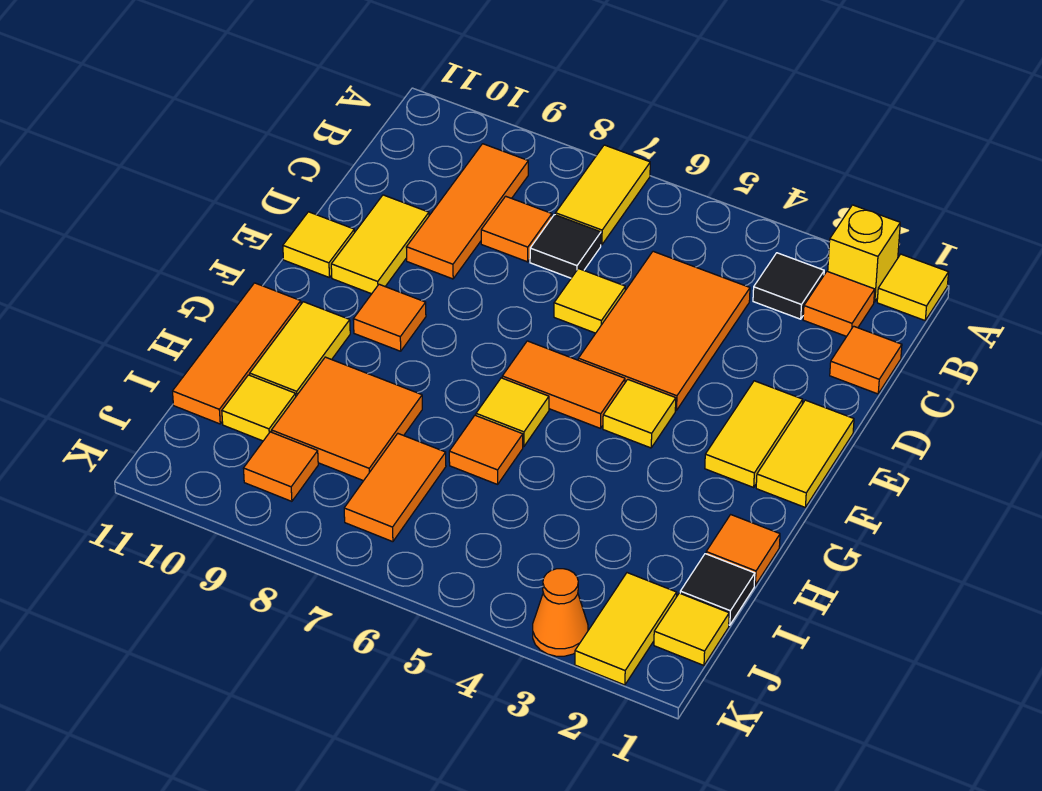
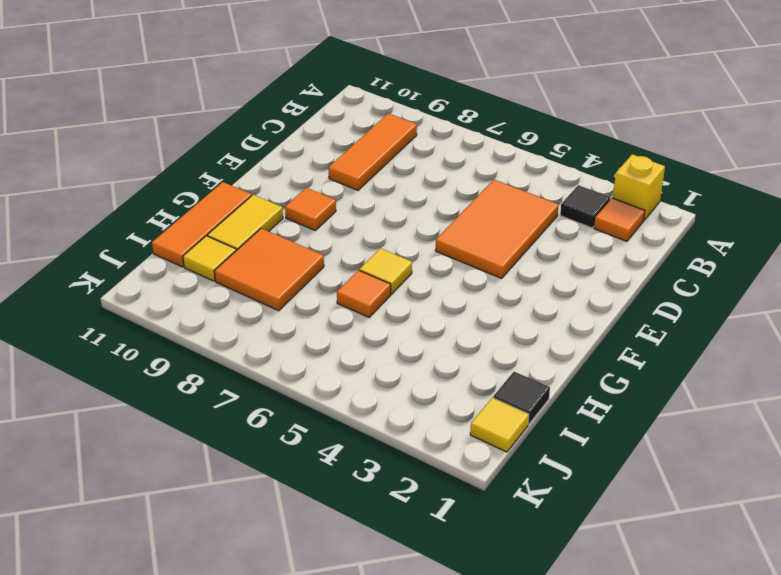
none -> yellow 1x1 tile [877,254,949,320]
none -> yellow 1x2 tile [555,145,650,245]
none -> orange 1x1 tile [830,326,902,394]
none -> black 1x1 tile [530,215,601,278]

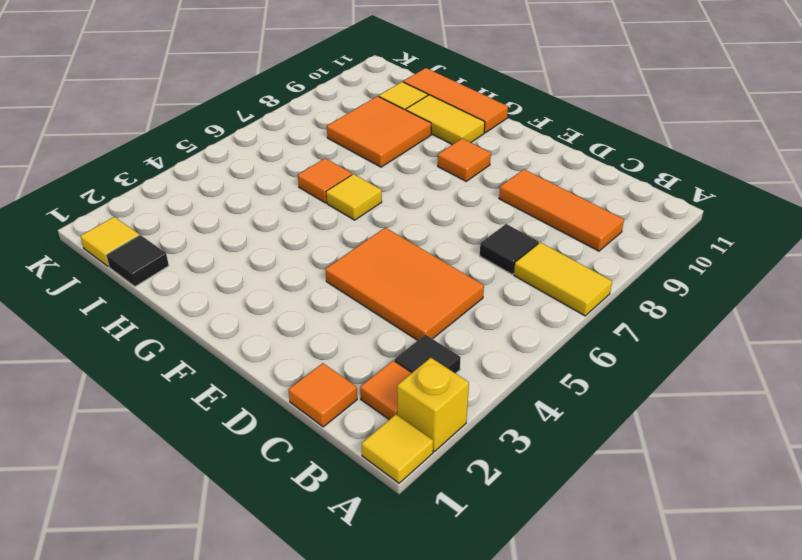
none -> orange 1x1 tile [481,196,552,262]
none -> yellow 1x1 tile [554,269,625,333]
none -> yellow 1x2 tile [331,195,429,294]
none -> yellow 1x2 tile [756,400,854,507]

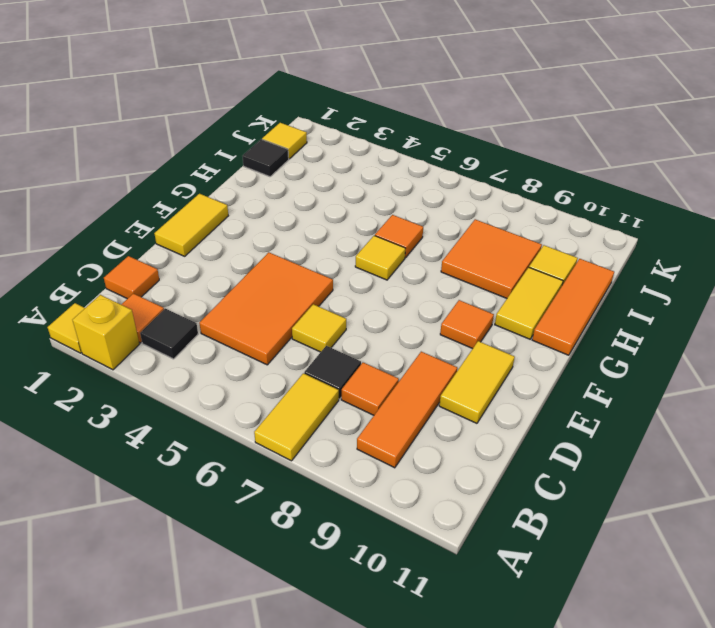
none -> yellow 1x2 tile [705,381,803,487]
none -> yellow 1x1 tile [283,212,354,278]
none -> yellow 1x1 tile [603,379,676,448]
none -> orange 1x2 tile [502,341,625,428]

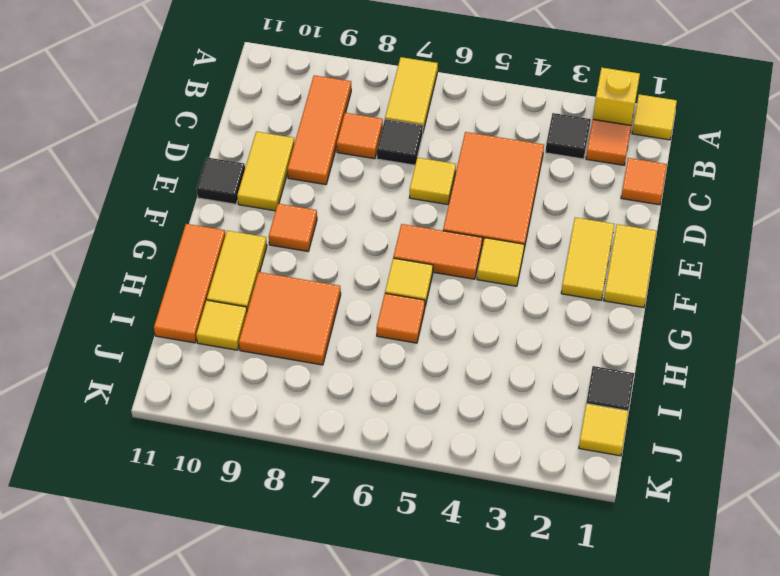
black 1x1 tile [197,157,245,204] -> yellow 1x1 tile [283,212,354,278]
none -> orange 1x1 tile [706,515,780,585]
none -> orange 1x2 tile [344,434,446,542]
none -> yellow 1x2 tile [575,573,677,685]
none -> orange 1x1 tile [243,432,318,501]

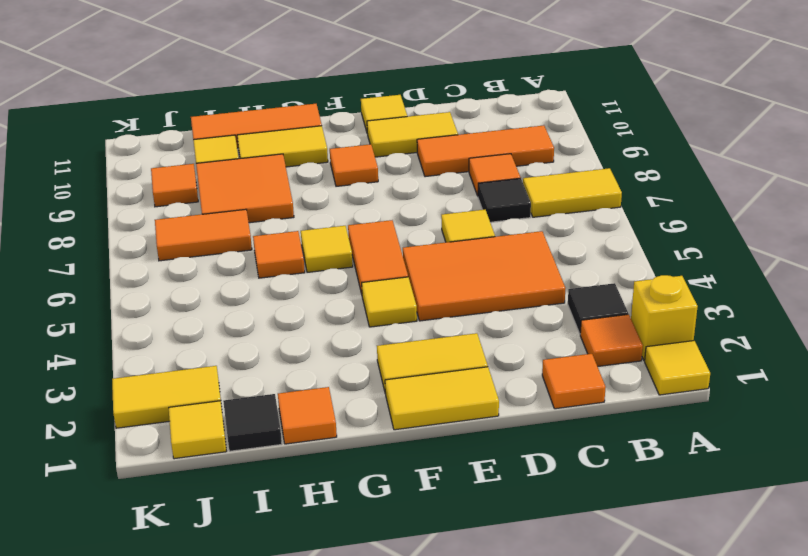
none -> orange 1x1 cone [533,569,588,656]

